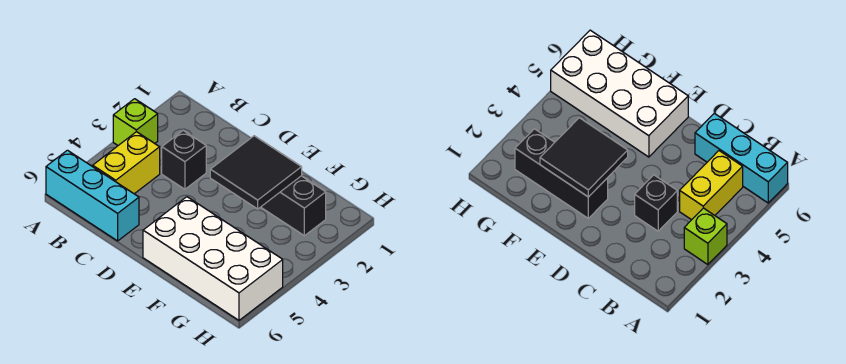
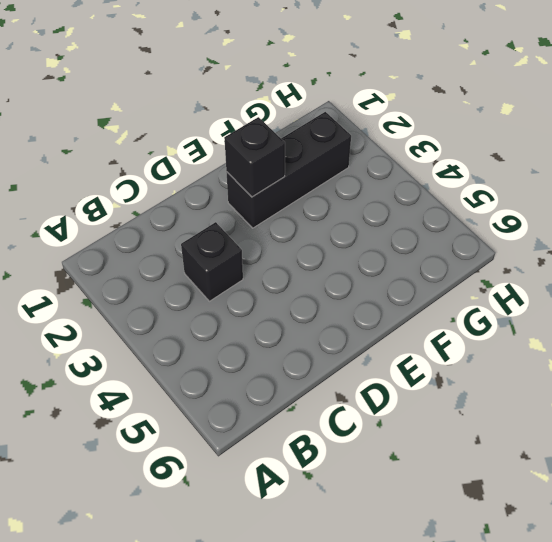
black 1x1 brick [224,117,285,197] -> black 2x2 tile [210,136,302,209]
none -> lime 1x1 brick [113,99,158,145]
none -> cyan 1x3 brick [46,150,139,241]

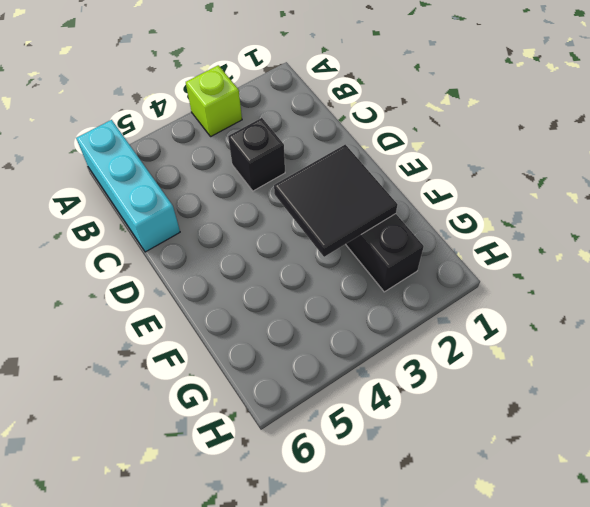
none -> yellow 1x2 brick [93,132,160,194]
none -> white 2x4 brick [143,197,283,320]

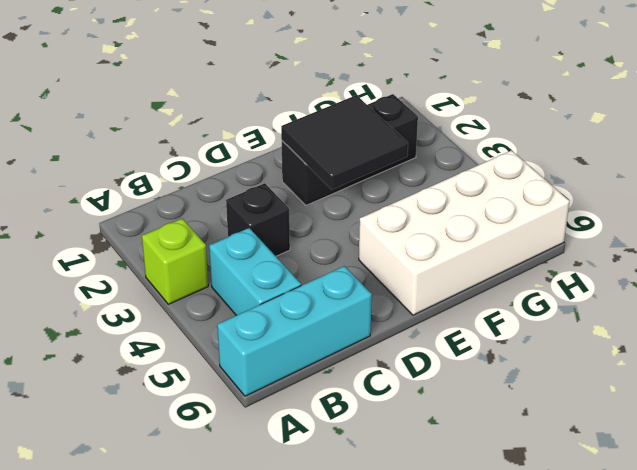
cyan 1x2 brick [209,228,301,315] -> yellow 1x2 brick [93,132,160,194]

